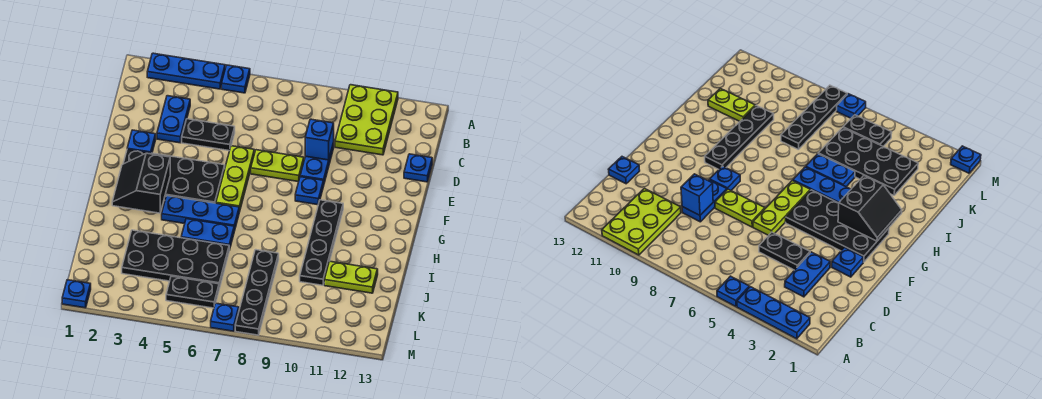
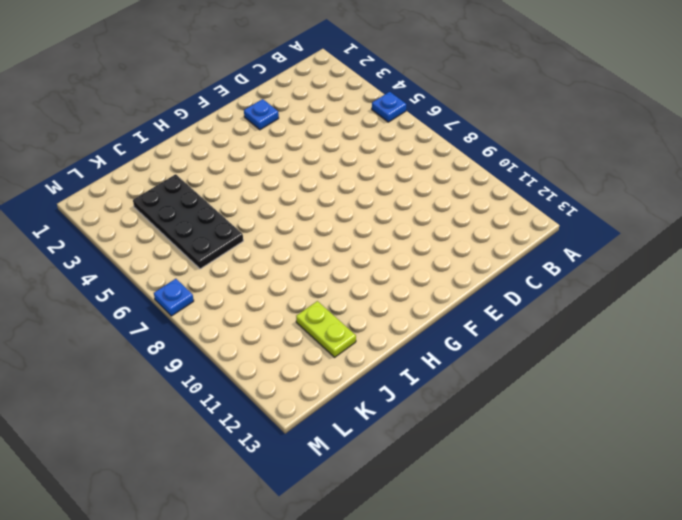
none -> blue 1x3 plate [147,53,225,89]
none -> lime 2x3 plate [335,85,398,155]
none -> blue 1x2 plate [157,96,190,143]

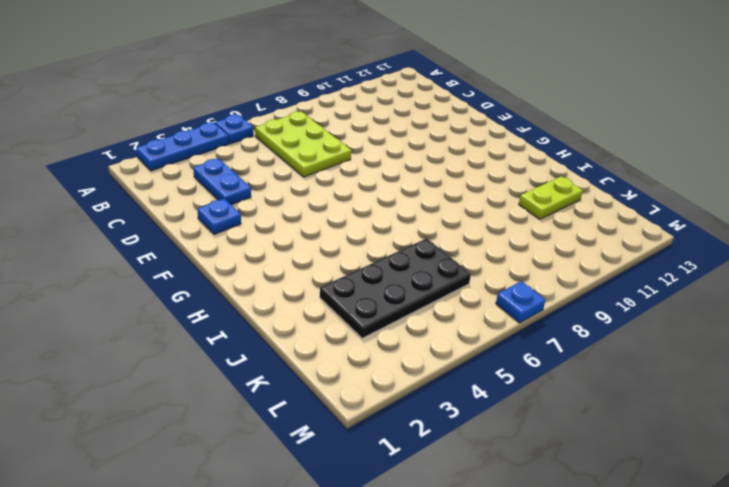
lime 2x3 plate [255,112,351,177] -> lime 2x3 plate moved to [335,85,398,155]
none -> black 1x2 plate [182,119,235,151]
none -> blue 1x2 plate [300,143,334,183]
none -> blue 1x1 plate [404,154,432,182]

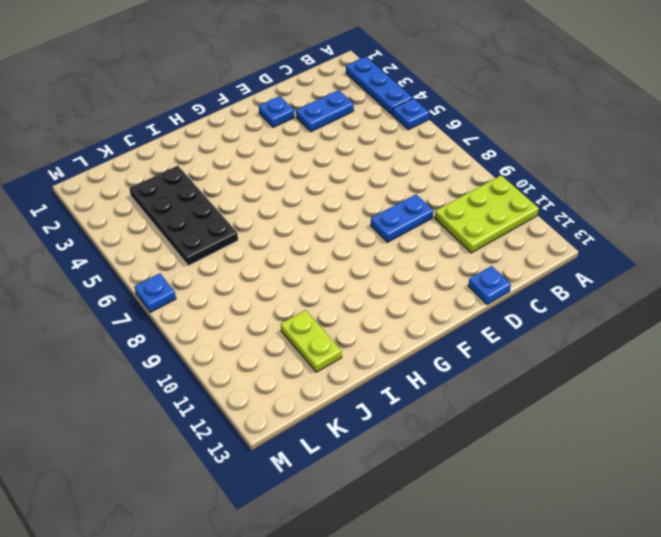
none -> black 1x2 plate [182,119,235,151]
none -> lime 1x3 plate [216,146,254,212]
none -> lime 1x2 plate [251,150,304,182]

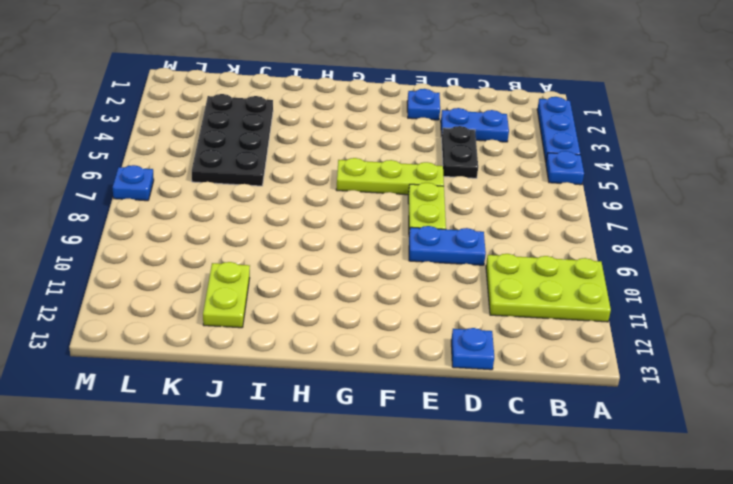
none -> black 2x4 plate [123,149,225,203]
none -> blue 1x1 plate [295,177,324,205]
none -> black 1x4 plate [300,200,343,285]

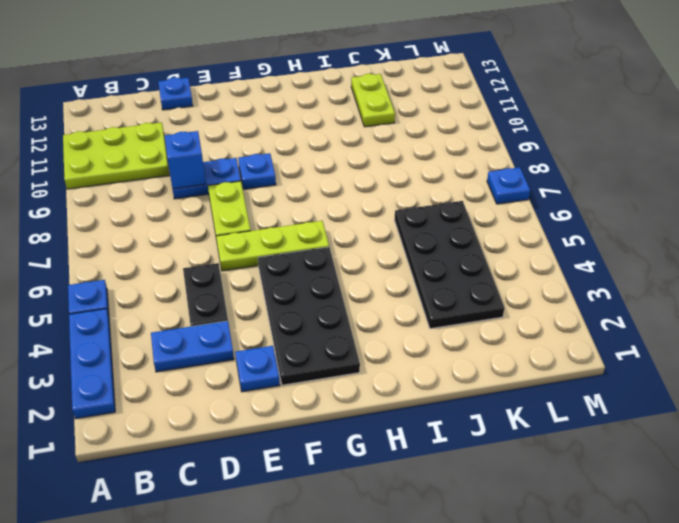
none -> black 1x4 plate [300,200,343,285]
none -> blue 1x3 plate [162,196,239,231]
none -> blue 1x2 plate [181,219,234,250]

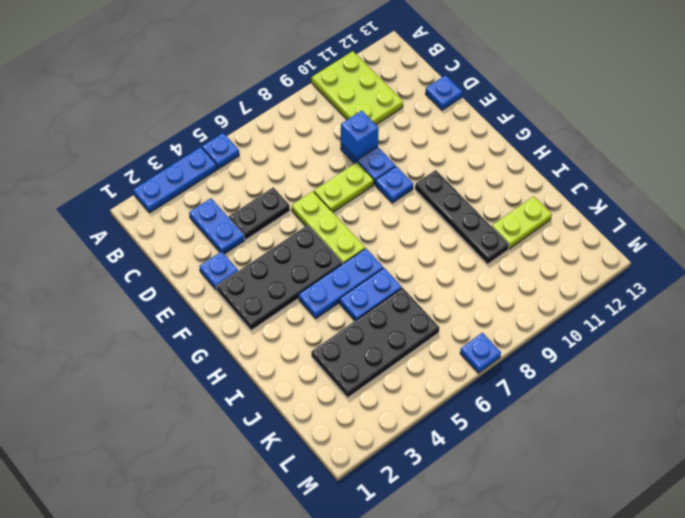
none -> black 1x4 plate [235,250,279,335]
none -> black 1x2 plate [166,276,219,308]
none -> blue 1x1 plate [62,280,91,308]

